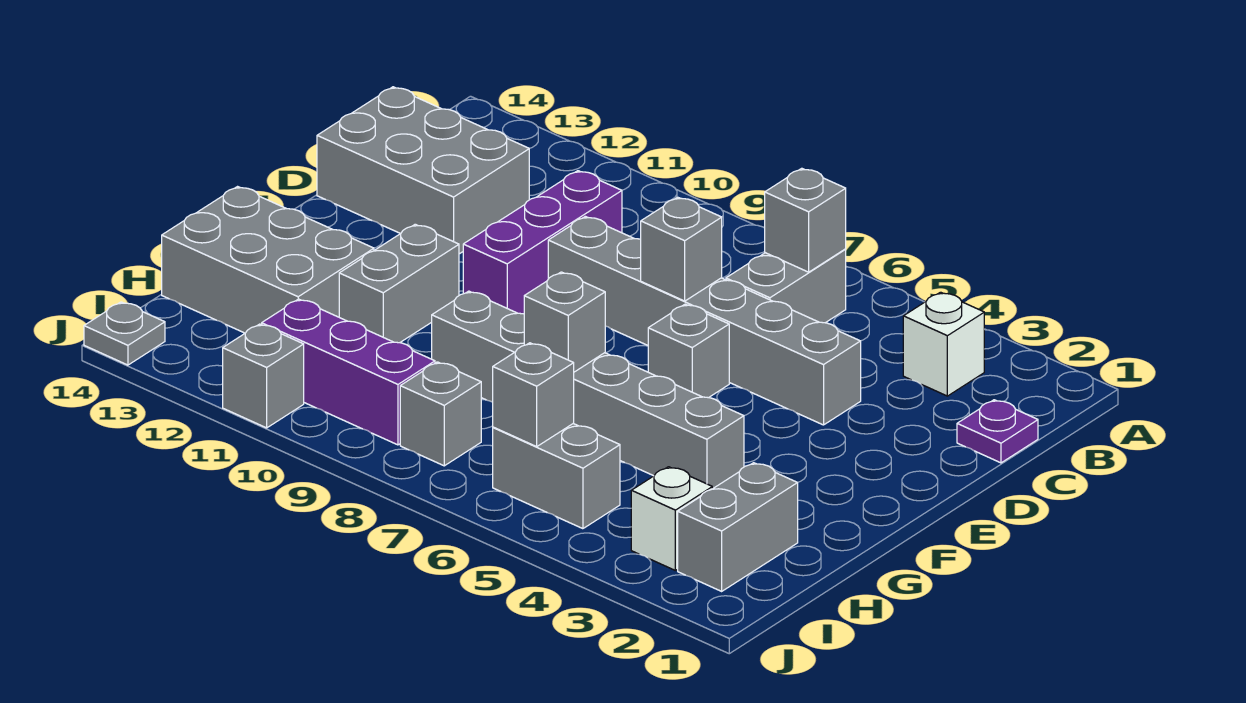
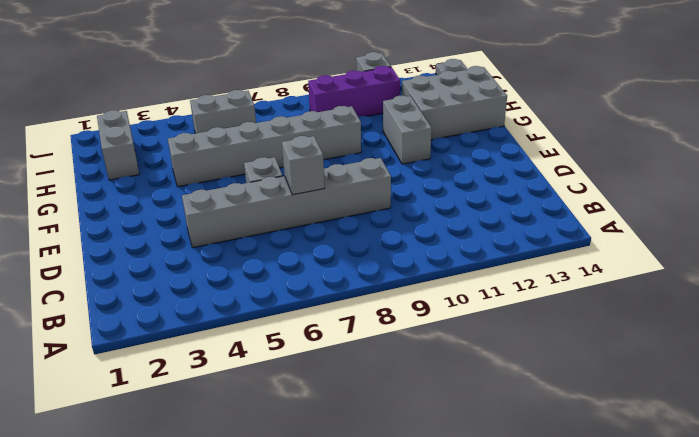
none -> white 1x1 brick [903,292,984,396]
none -> grey 1x2 brick [726,249,846,323]
none -> purple 1x1 plate [957,400,1038,463]

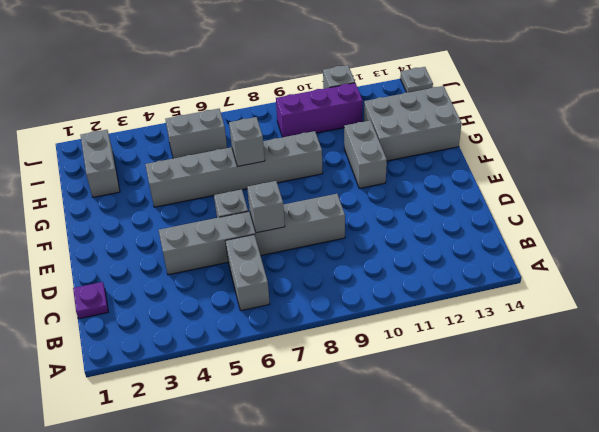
none -> white 1x1 brick [903,292,984,396]
none -> purple 1x3 brick [463,171,622,314]
none -> grey 2x3 brick [317,87,529,254]

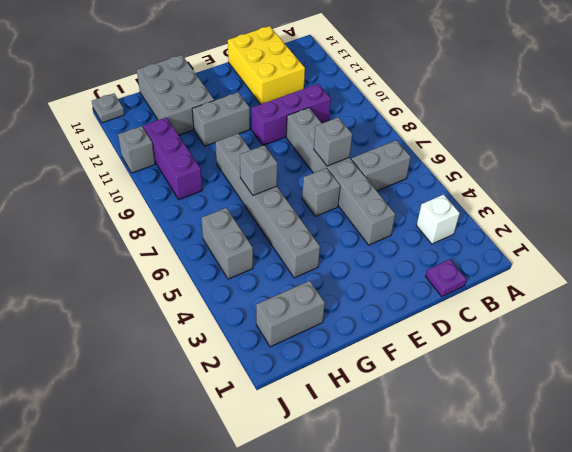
yellow 2x3 brick [228,26,305,104] -> grey 2x3 brick [317,87,529,254]
none -> white 1x1 brick [631,467,712,570]
none -> grey 1x1 brick [400,362,481,466]
none -> grey 1x1 brick [765,168,846,272]

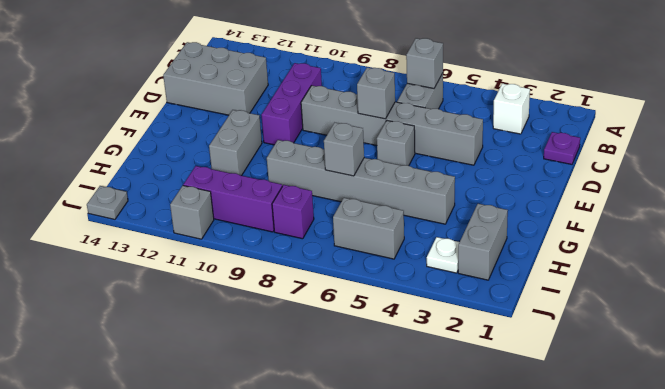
white 1x1 plate [427,237,459,273] -> white 1x1 brick [631,467,712,570]
purple 1x1 brick [272,185,314,239] -> grey 1x1 brick [400,362,481,466]
none -> grey 2x3 brick [162,187,374,333]
none -> grey 1x1 brick [493,343,574,447]

